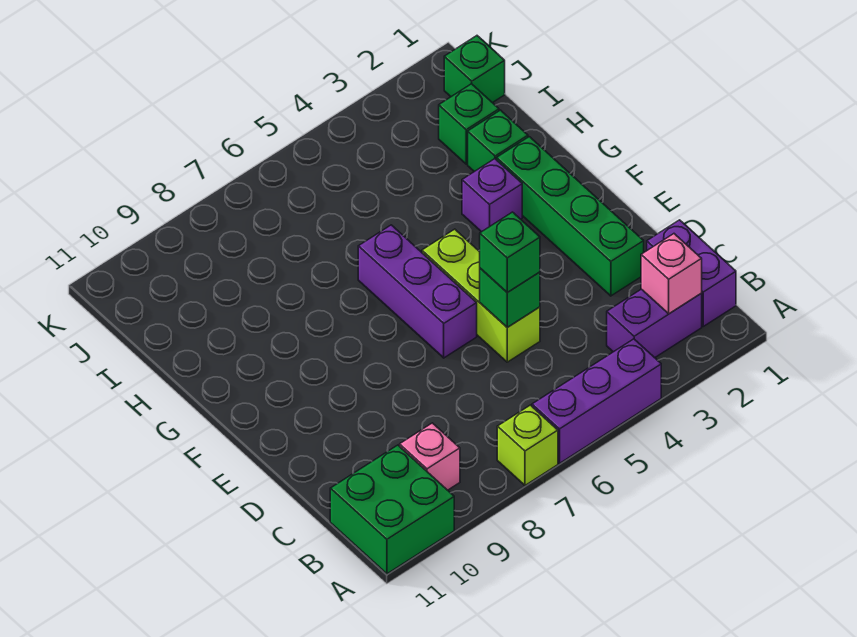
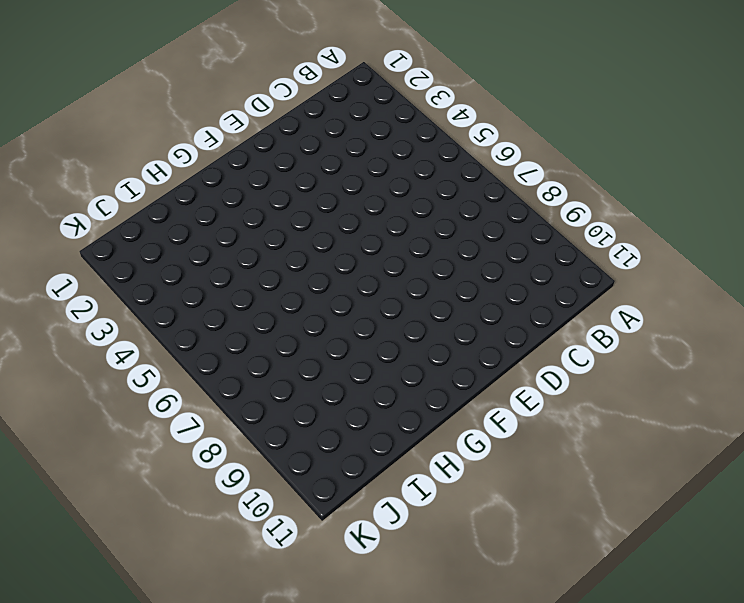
none -> purple 1x3 brick [532,339,661,463]
none -> lime 1x1 brick [497,405,558,485]
none -> green 2x2 brick [330,445,454,574]

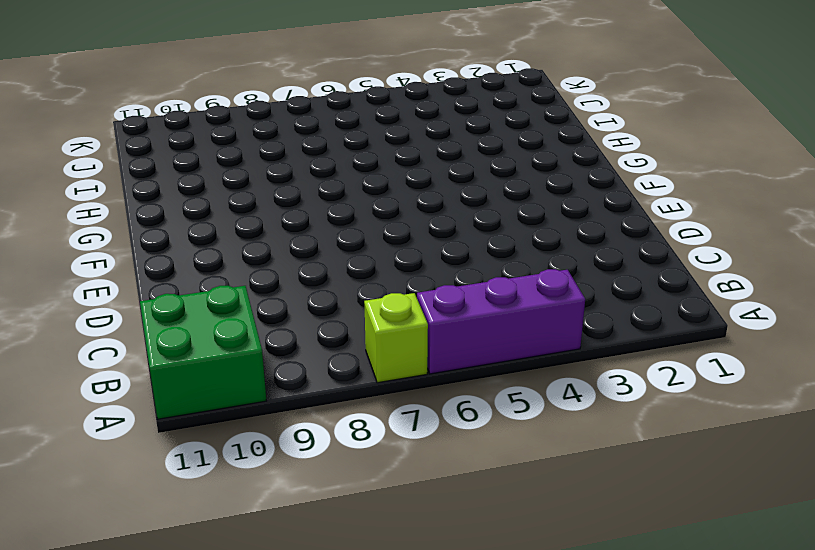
none -> purple 1x2 brick [647,220,736,326]
none -> purple 1x2 brick [607,289,702,358]
none -> pink 1x1 brick [400,423,460,490]

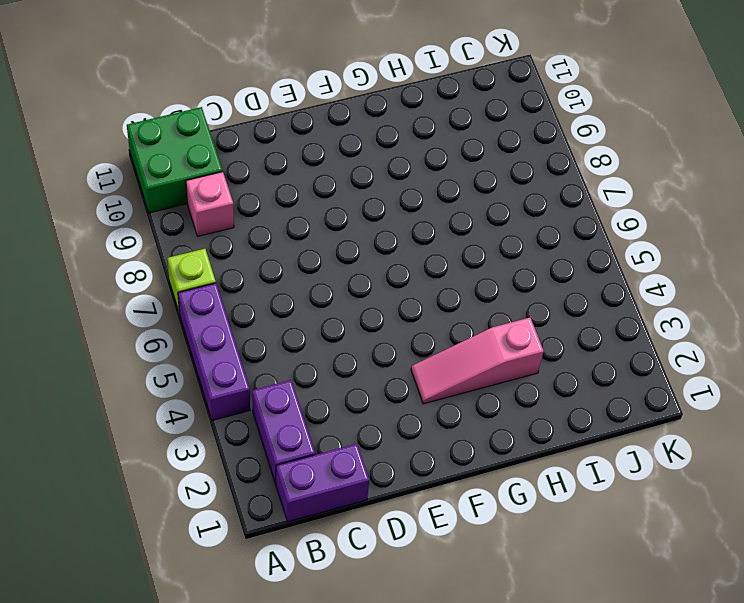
pink 1x3 slope [411,318,544,404] -> purple 1x1 brick [462,159,522,232]
none -> green 1x4 brick [497,137,644,296]
none -> lime 1x3 brick [422,229,540,362]
none -> purple 1x3 brick [358,225,477,358]

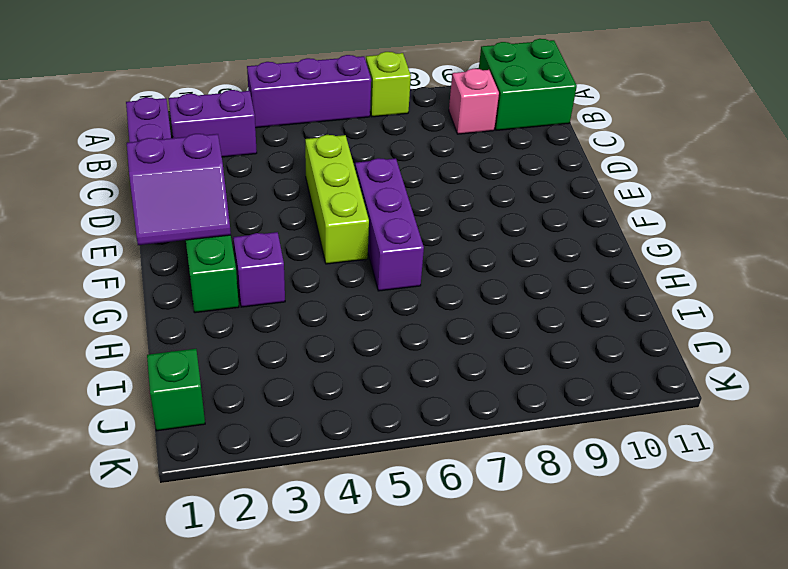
purple 2x2 slope [127,134,231,245] -> none
none -> green 1x1 brick [468,110,528,172]
none -> green 1x1 brick [439,84,499,164]
none -> pink 1x1 brick [641,234,702,314]

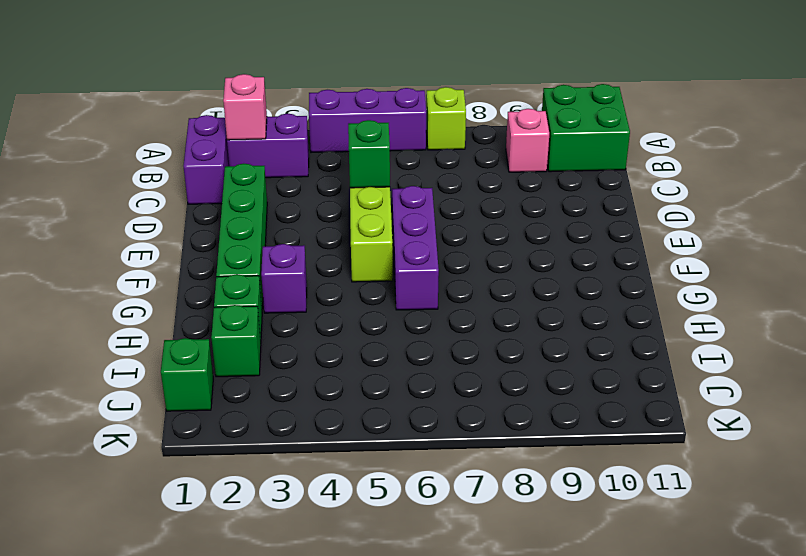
none -> green 1x1 brick [480,212,540,293]

